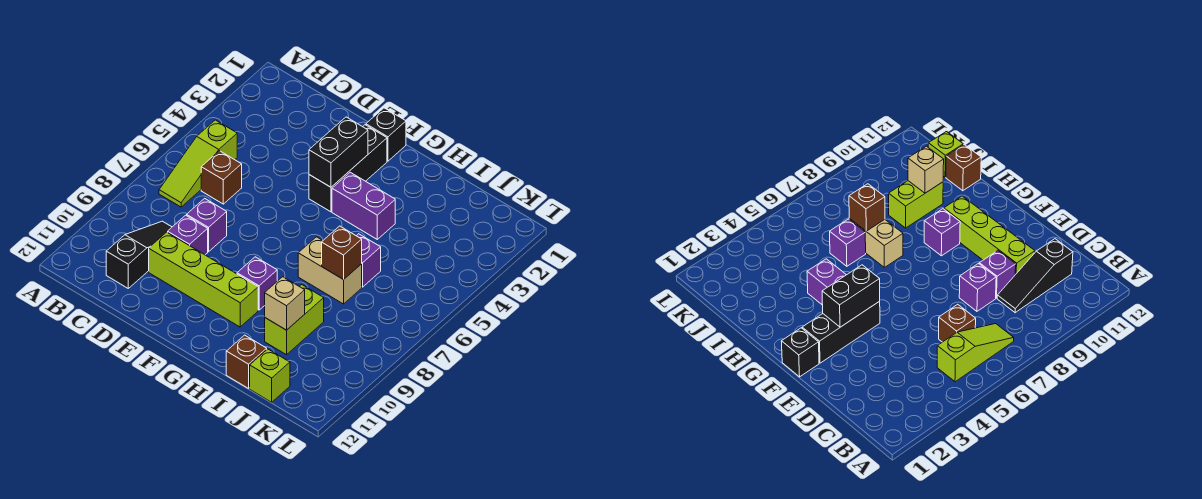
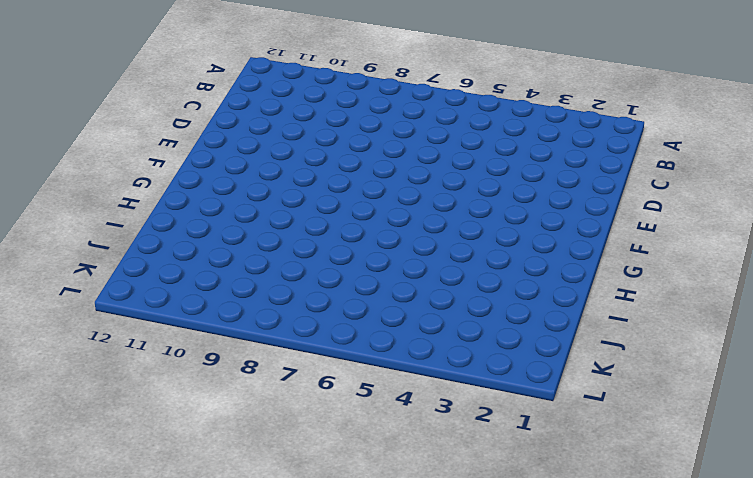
none -> lime 1x3 slope [159,120,237,207]
none -> brown 1x1 brick [201,151,242,204]
none -> black 1x3 slope [106,221,172,288]

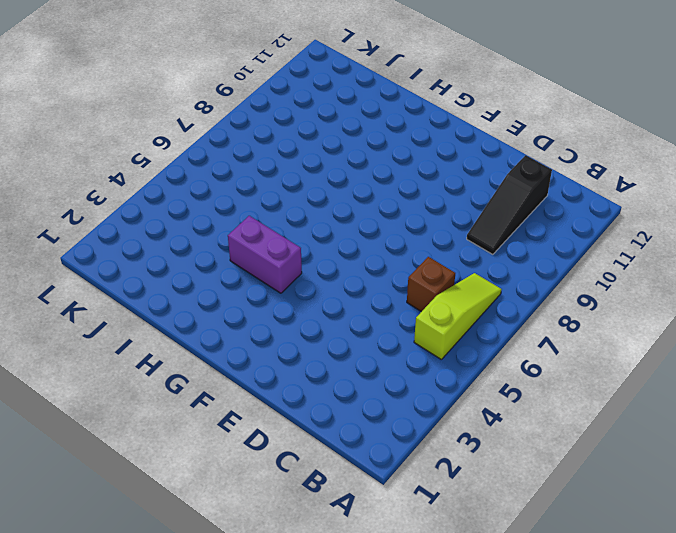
none -> purple 1x1 brick [187,198,227,252]
none -> purple 1x1 brick [168,215,208,255]
none -> lime 1x4 brick [149,232,258,327]

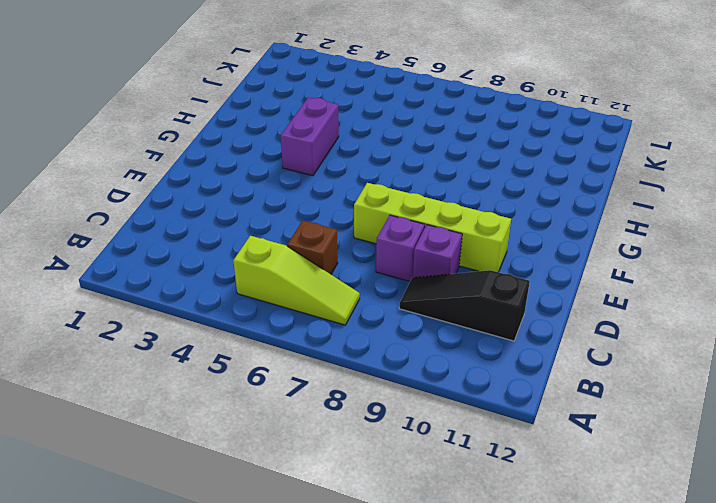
lime 1x4 brick [354,183,511,272] -> lime 1x4 brick turned to [149,232,258,327]
none -> black 1x1 brick [366,108,406,161]
none -> black 1x3 brick [309,125,387,212]
none -> purple 1x1 brick [237,257,277,310]

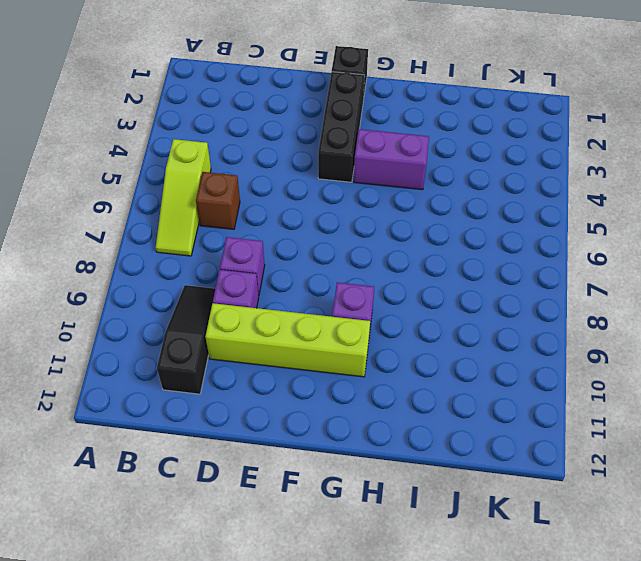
none -> tan 1x2 brick [298,237,362,304]
none -> purple 1x1 brick [357,234,381,287]
none -> lime 1x2 brick [265,285,324,355]

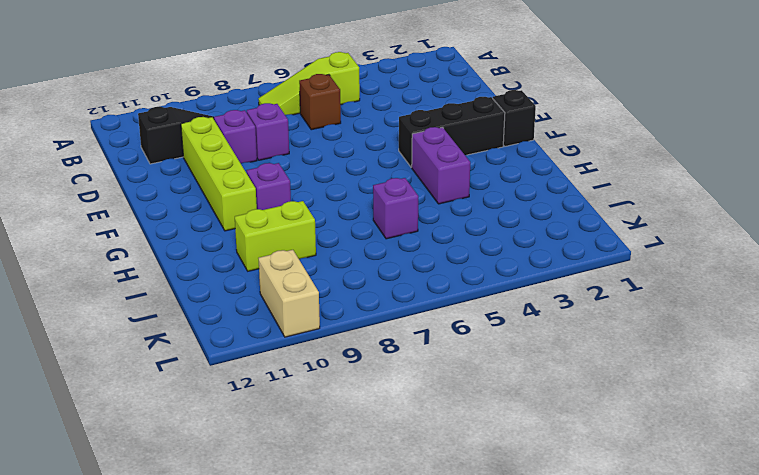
tan 1x2 brick [258,250,320,337] -> tan 1x2 brick moved to [298,237,362,304]
none -> brown 1x1 brick [226,335,267,388]
none -> lime 1x1 brick [250,349,290,402]
none -> black 1x2 brick [309,117,368,187]

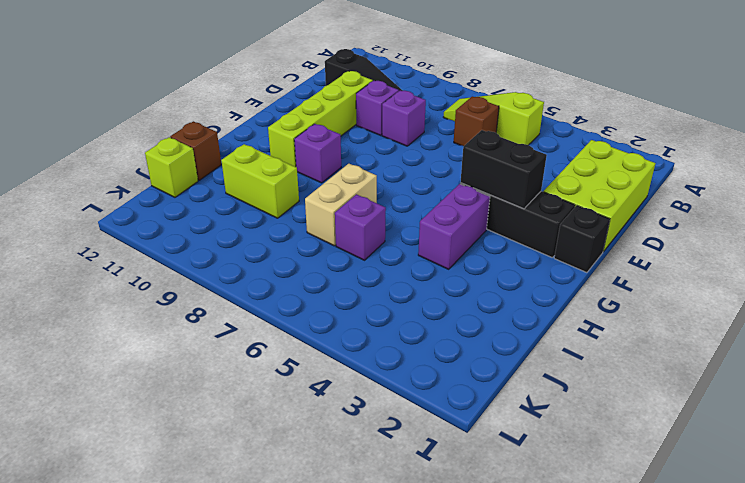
lime 2x3 brick [543,140,655,252] -> none
none -> brown 1x1 brick [322,226,362,280]
none -> tan 1x1 brick [265,277,305,330]

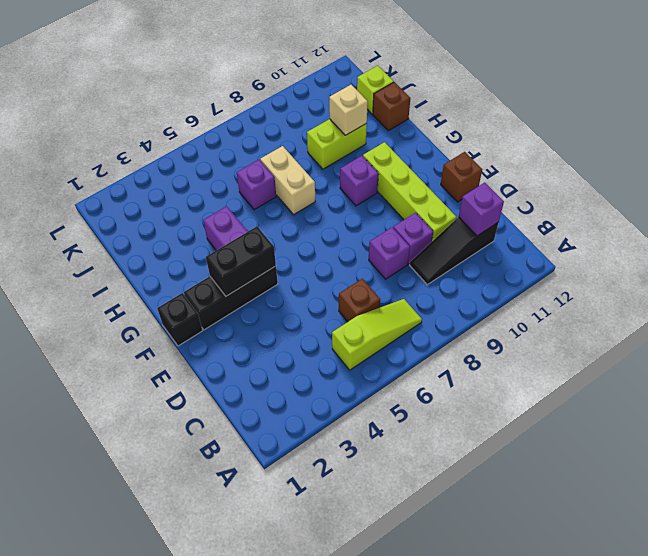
purple 1x1 brick [459,183,504,236] -> none
brown 1x1 brick [441,152,482,202] -> brown 1x1 brick moved to [322,226,362,280]

